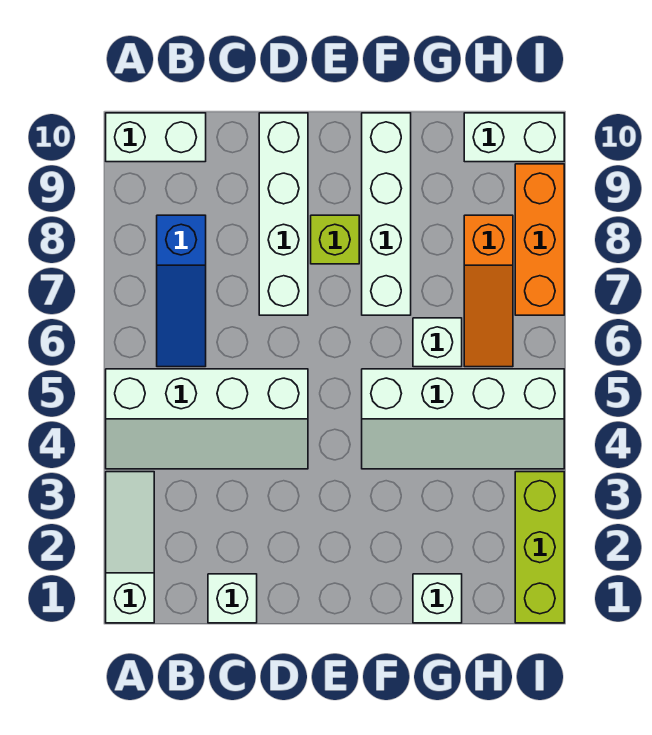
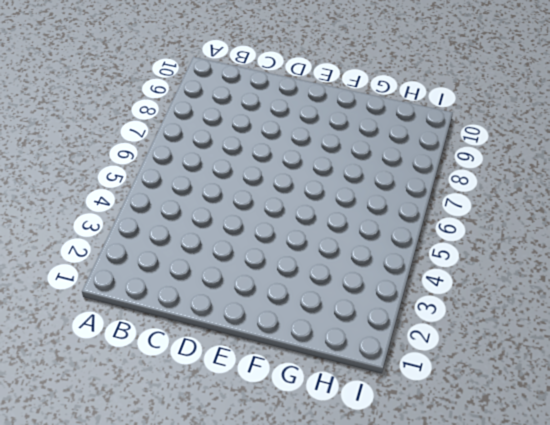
none -> white 1x3 slope [106,472,154,623]
none -> white 2x4 slope [106,369,308,469]
none -> white 1x2 brick [106,113,206,162]

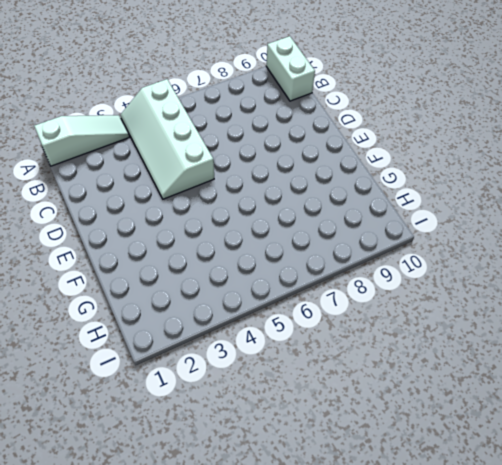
none -> blue 1x3 slope [157,215,206,367]
none -> white 1x1 brick [208,574,257,623]
none -> white 1x4 brick [259,113,308,315]

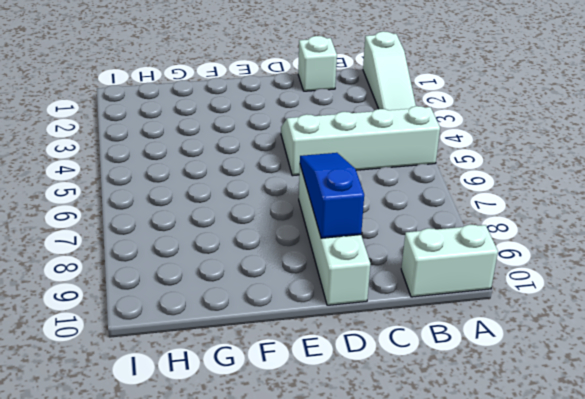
blue 1x3 slope [300,153,364,238] -> blue 1x3 slope moved to [157,215,206,367]
none -> lime 1x1 brick [311,215,359,264]
none -> white 2x4 slope [362,369,564,469]
none -> white 1x4 brick [362,113,411,315]

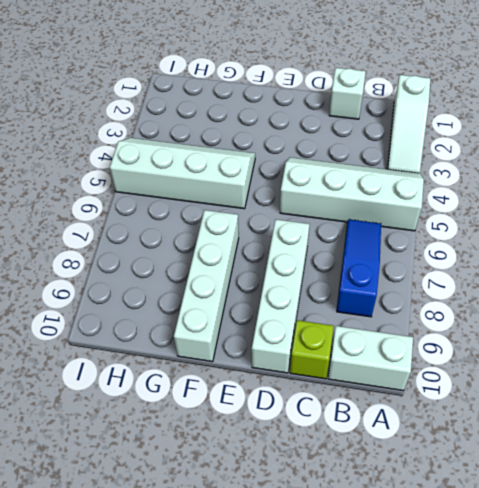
lime 1x1 brick [290,320,334,379] -> lime 1x1 brick moved to [311,215,359,264]
none -> white 1x1 brick [413,574,462,623]
none -> white 1x1 brick [413,318,462,367]
none -> orange 1x3 slope [464,215,513,367]

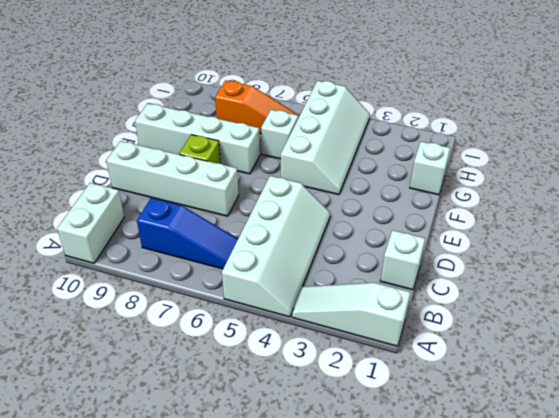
none -> white 1x2 brick [464,113,564,162]
none -> lime 1x3 brick [515,472,564,623]
none -> orange 1x3 brick [515,164,564,315]

